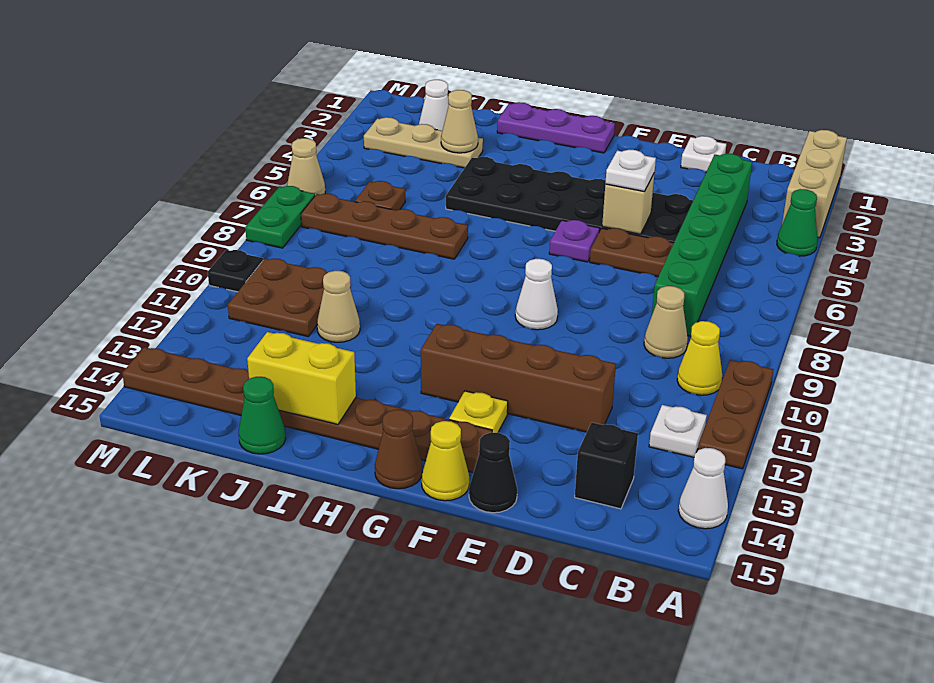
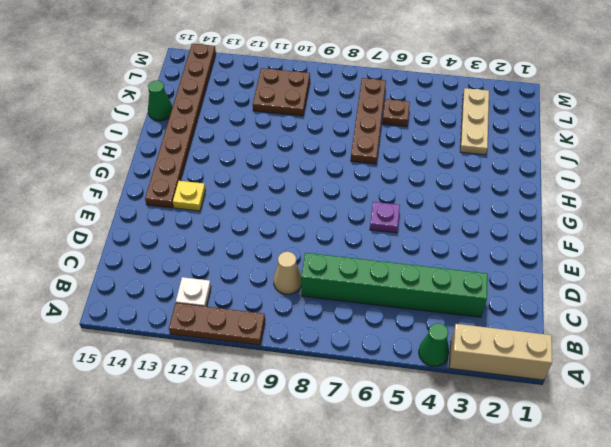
none -> white 1x1 cone [678,448,728,529]
none -> yellow 1x1 cone [677,321,722,395]
none -> black 1x1 brick [575,423,638,509]
none -> white 1x1 plate [681,136,726,172]

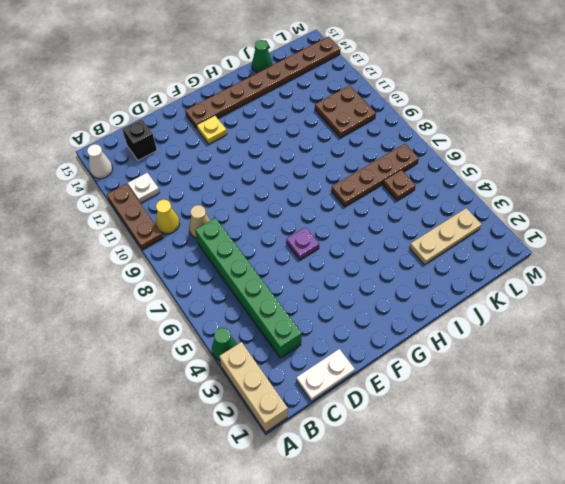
white 1x2 plate [296,349,355,401] -> white 1x1 plate [681,136,726,172]
none -> black 2x6 plate [446,157,693,243]
none -> brown 1x2 plate [590,228,674,277]
none -> brown 1x4 brick [421,324,616,432]
none -> black 1x1 cone [469,432,517,513]

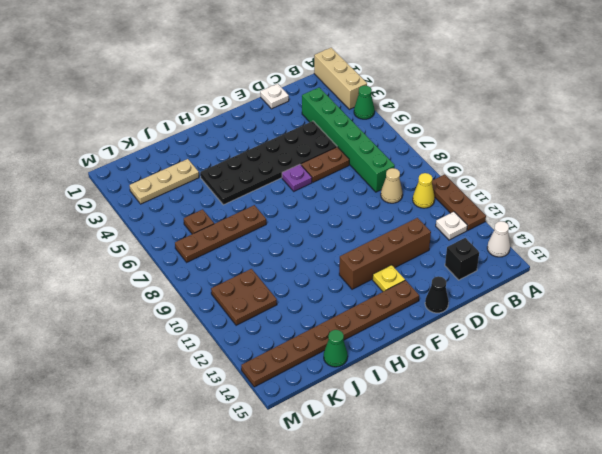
none -> white 1x1 cone [515,259,558,330]
none -> yellow 1x1 cone [422,421,469,501]
none -> purple 1x3 plate [497,102,615,153]
none -> brown 1x1 cone [375,410,422,489]

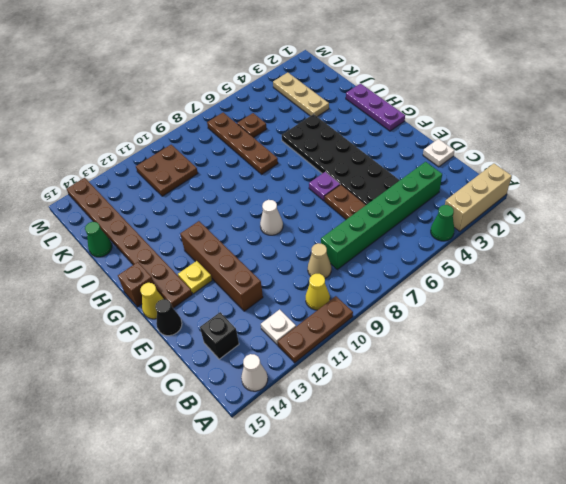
brown 1x1 brick [118,262,154,307] -> brown 1x1 cone [375,410,422,489]
none -> tan 1x1 cone [317,271,360,342]
none -> white 1x1 cone [419,80,449,131]
none -> tan 1x1 cone [287,138,325,195]
none -> green 1x2 plate [245,186,315,248]

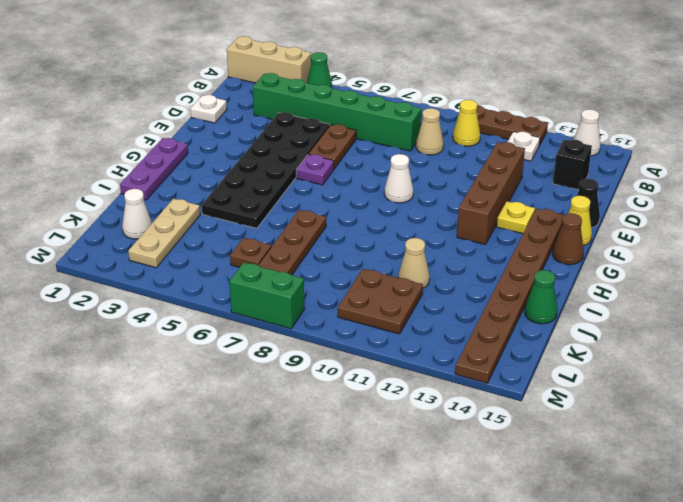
green 1x2 brick [229,262,305,329] -> green 1x2 plate [245,186,315,248]
none -> tan 1x1 cone [287,138,325,195]
none -> black 1x1 plate [208,250,263,292]
none -> tan 1x1 brick [602,174,654,234]
none -> yellow 1x2 brick [247,332,356,425]

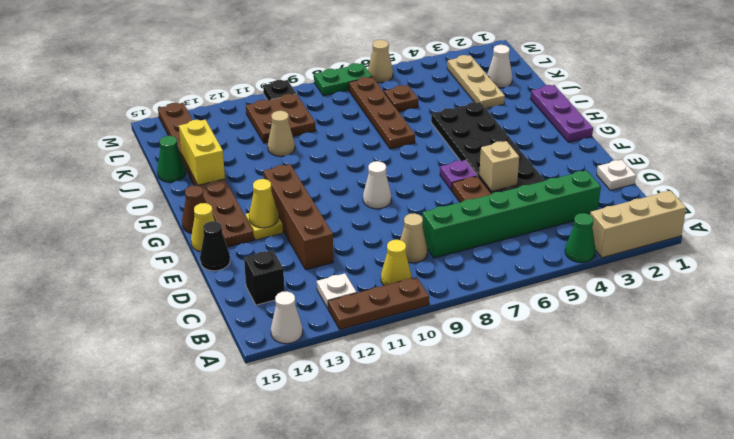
yellow 1x1 cone [249,179,278,228] -> none
none -> tan 1x1 cone [441,90,478,153]
none -> white 1x1 plate [605,150,656,192]

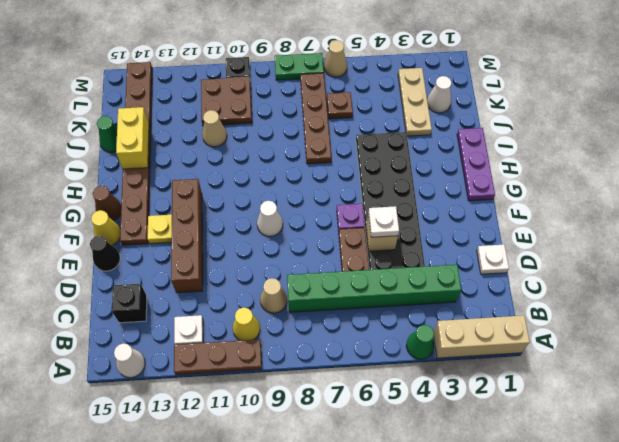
none -> tan 1x1 cone [441,90,478,153]

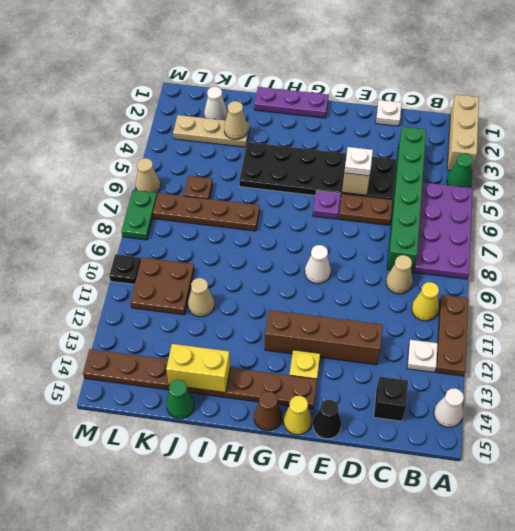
purple 2x4 plate [414,182,472,279] -> none

